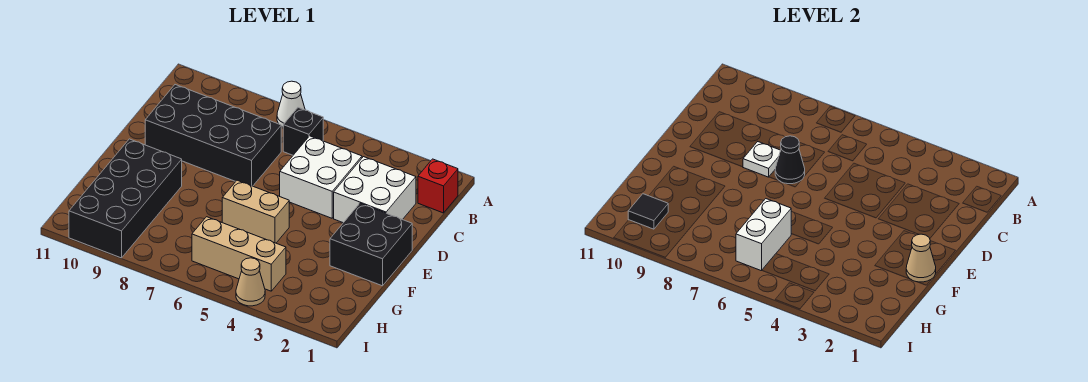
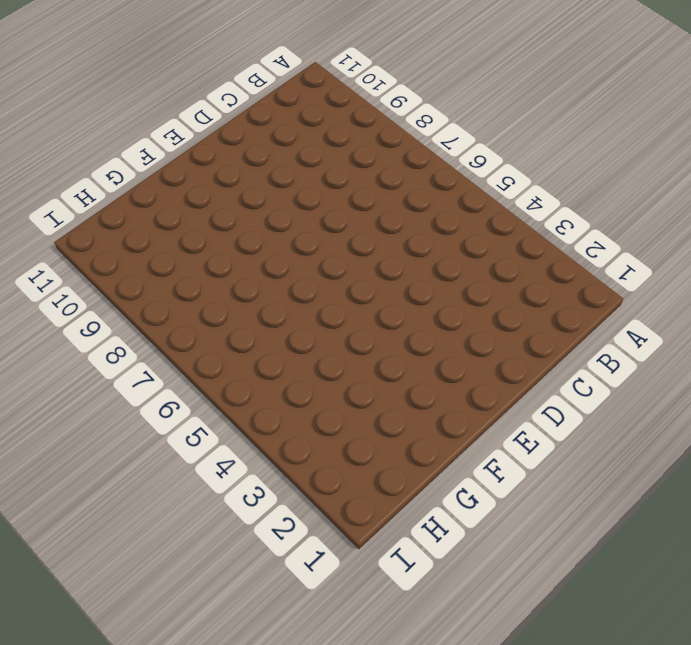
none -> white 1x1 cone [277,81,305,127]
none -> red 1x1 brick [418,159,458,213]
none -> black 1x1 brick [283,108,323,155]

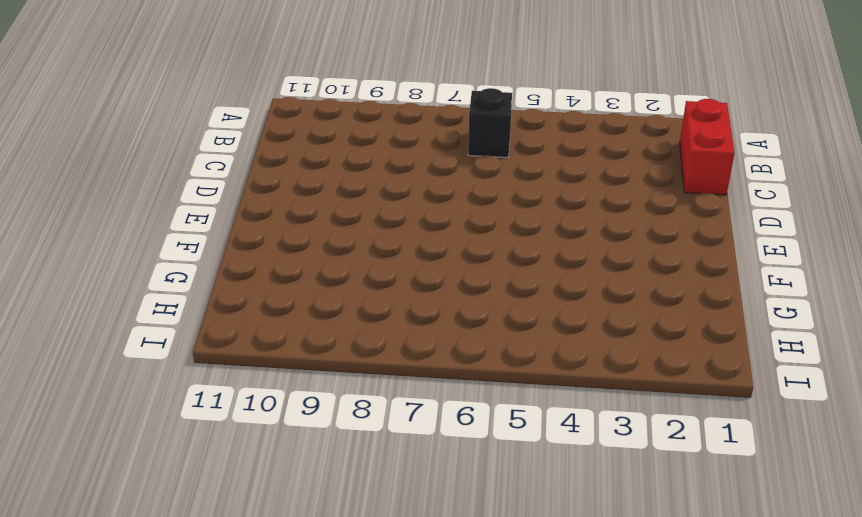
red 1x2 brick [680,99,734,195] -> red 1x1 brick [418,159,458,213]
none -> white 1x1 cone [277,81,305,127]
none -> white 2x2 brick [334,157,416,223]
none -> white 2x2 brick [280,136,362,218]

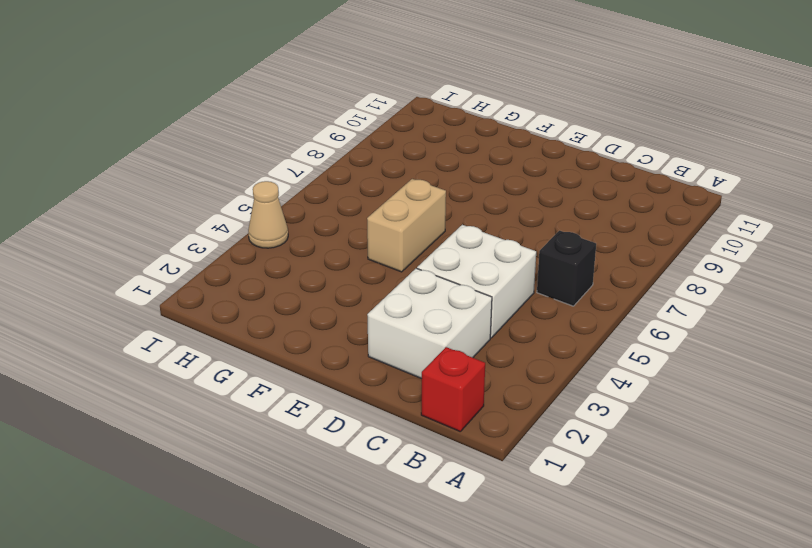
none -> white 1x1 cone [277,81,305,127]
none -> black 2x4 brick [145,85,281,186]
none -> black 2x2 brick [330,203,412,286]

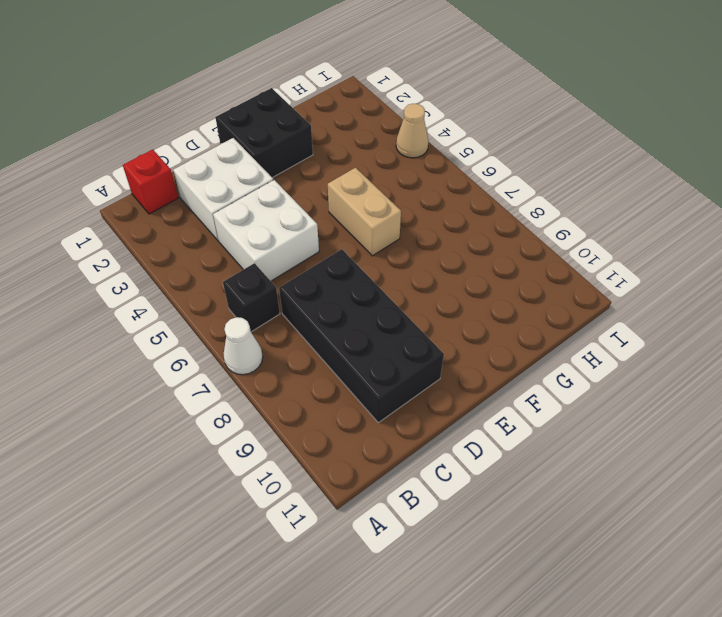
none -> black 2x4 brick [69,139,182,258]
none -> tan 1x3 brick [192,217,286,291]
none -> black 1x1 cone [775,136,805,184]

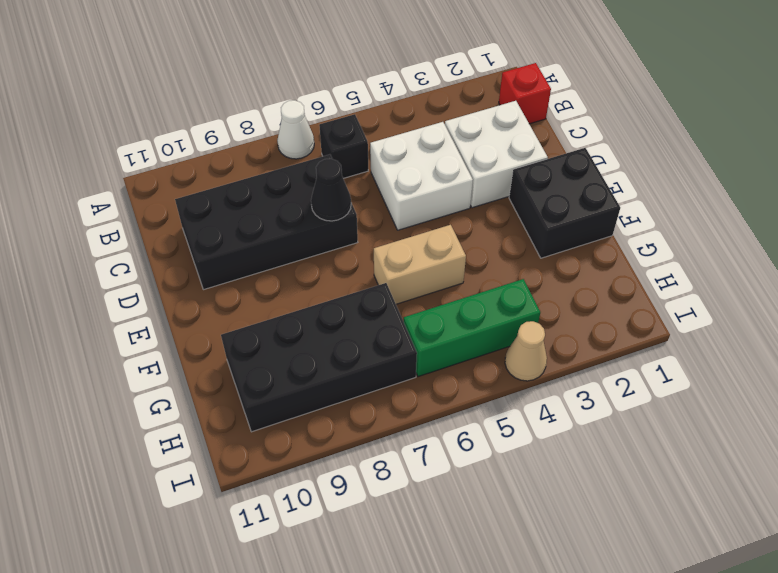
black 2x4 brick [221,283,417,432] -> black 2x4 brick turned to [69,139,182,258]
green 1x3 brick [404,279,540,377] -> tan 1x3 brick [192,217,286,291]
none -> white 1x1 plate [743,142,781,177]
none -> tan 1x1 cone [906,234,936,282]
none -> white 1x2 brick [736,199,791,271]

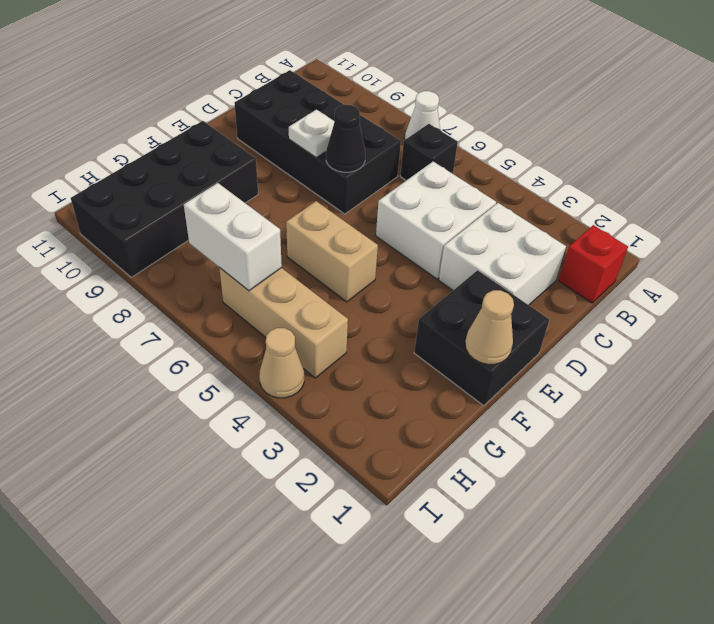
white 1x2 brick [184,183,282,291] -> white 1x2 brick turned to [736,199,791,271]
none -> black 1x1 tile [628,194,668,229]

